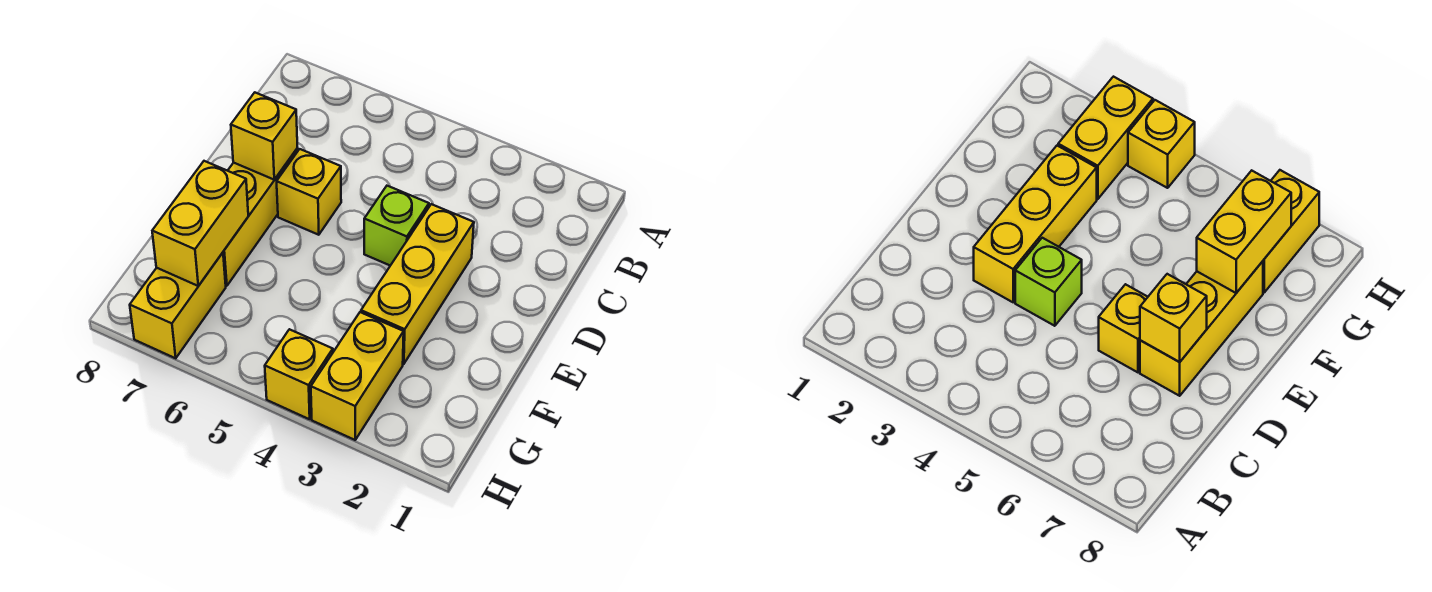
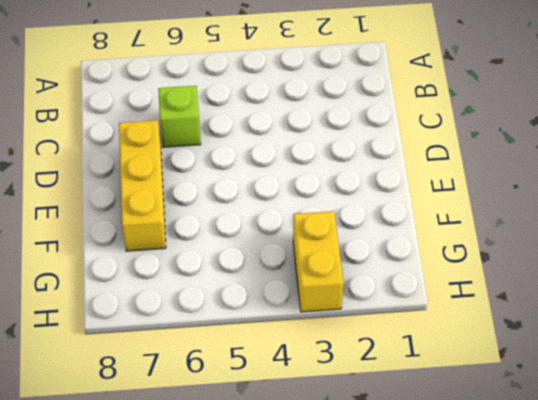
lime 1x1 brick [158,86,201,147] -> lime 1x1 brick moved to [364,186,429,266]
none -> yellow 1x3 brick [361,204,474,364]
none -> yellow 1x1 brick [277,149,341,235]

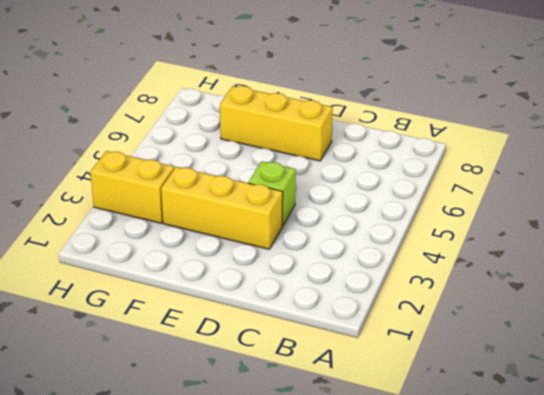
none -> yellow 1x1 brick [277,149,341,235]
none -> yellow 1x2 brick [130,253,226,358]

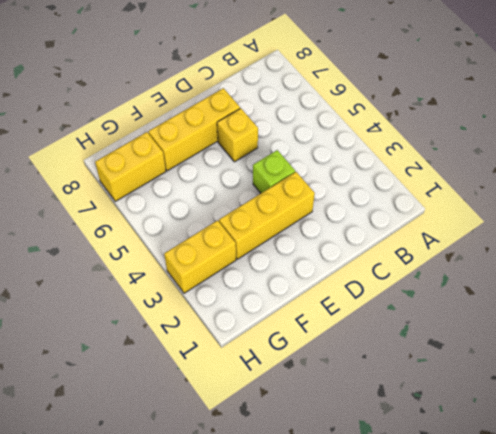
none -> yellow 1x1 brick [265,329,333,419]
none -> yellow 1x1 brick [231,93,297,180]

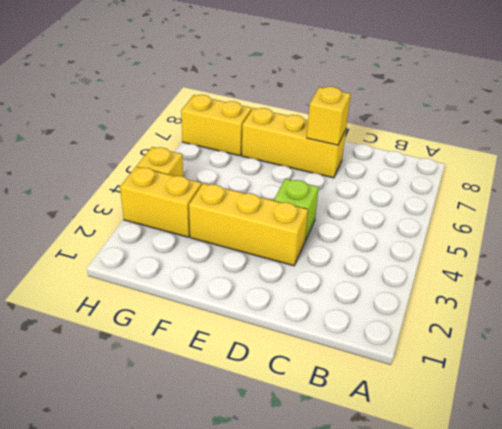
none -> yellow 1x1 brick [277,149,341,235]
none -> yellow 1x2 brick [152,161,248,286]

